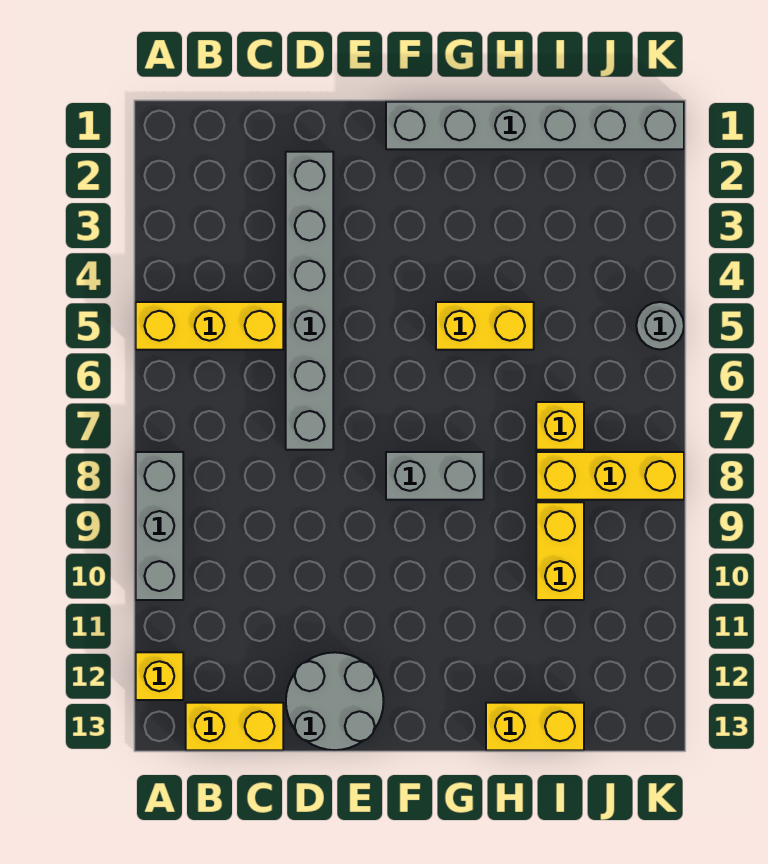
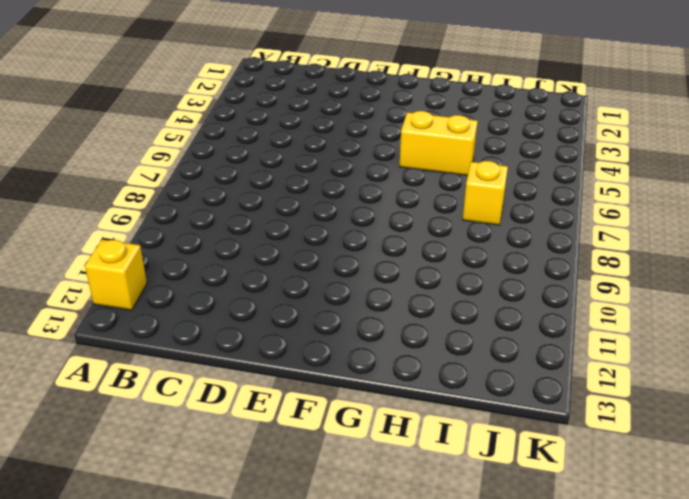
none -> yellow 1x3 brick [136,302,283,350]
none -> grey 1x3 brick [136,452,183,600]
none -> yellow 1x2 brick [186,703,283,750]

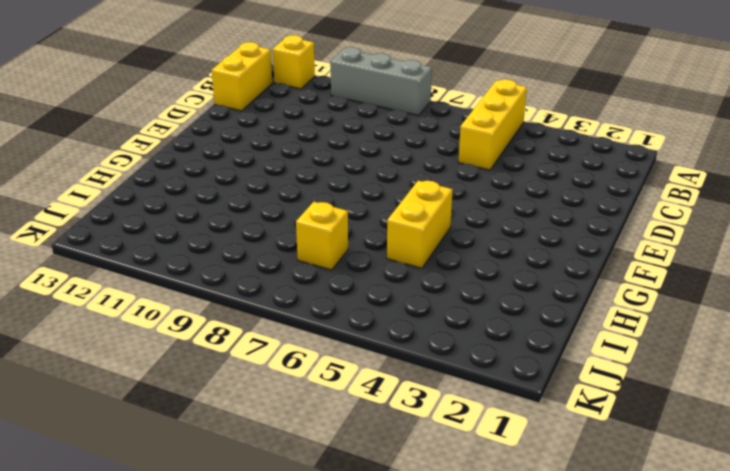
none -> grey 1x6 brick [286,152,333,450]
none -> grey 2x2 round brick [286,652,384,750]
none -> grey 1x6 brick [386,102,684,149]

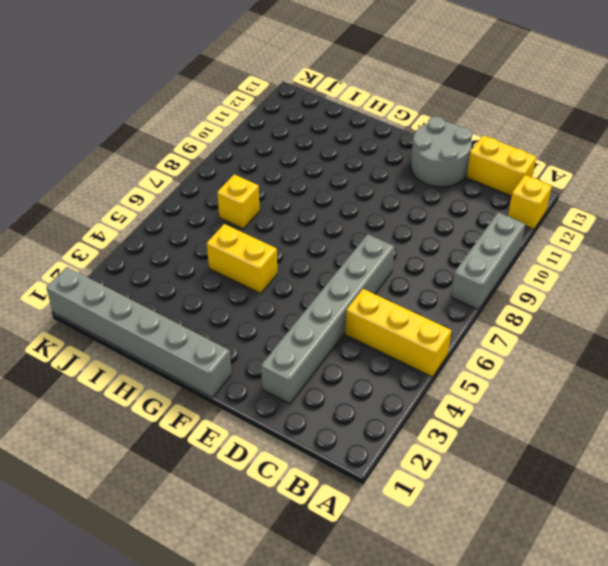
none -> grey 1x2 brick [386,452,484,500]
none -> yellow 1x2 brick [486,703,584,750]
none -> yellow 1x3 brick [536,452,684,500]

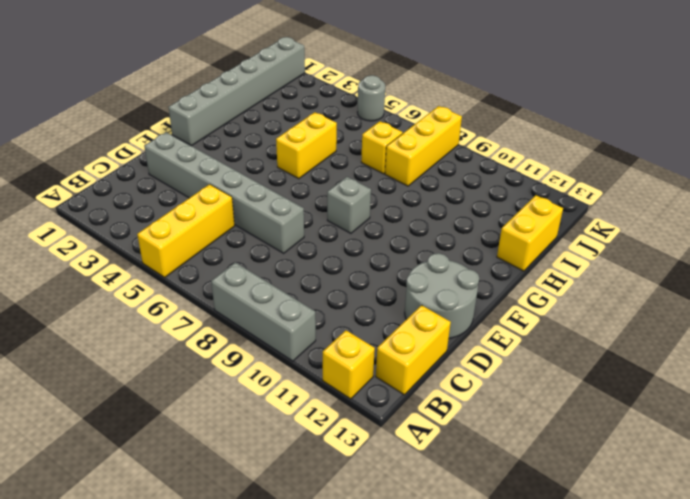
grey 1x1 brick [327,177,371,233] -> grey 1x2 brick [386,452,484,500]
none -> yellow 1x2 brick [536,502,584,600]

